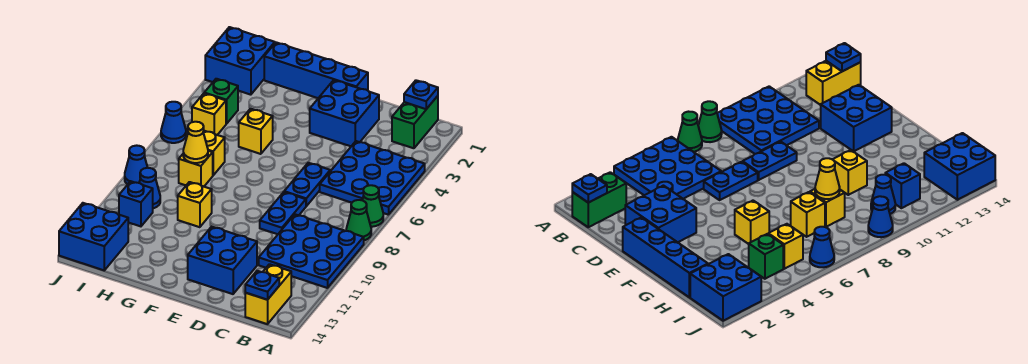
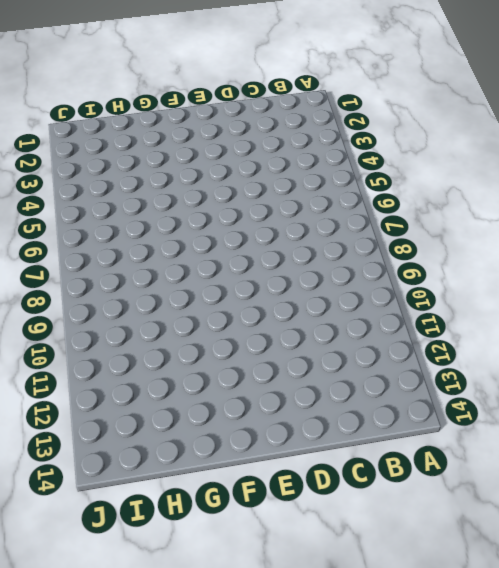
none -> blue 3x3 plate [320,141,425,215]
none -> green 1x1 cone [362,185,383,227]
none -> green 1x1 cone [346,200,371,240]

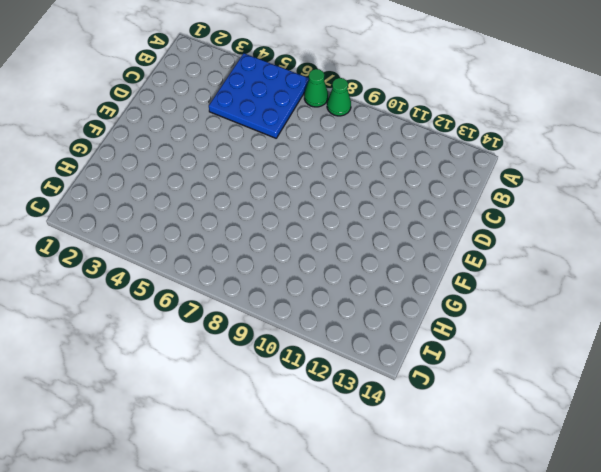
none -> blue 3x3 plate [259,214,364,288]
none -> green 1x2 brick [392,96,438,148]
none -> yellow 1x2 brick [245,264,292,324]

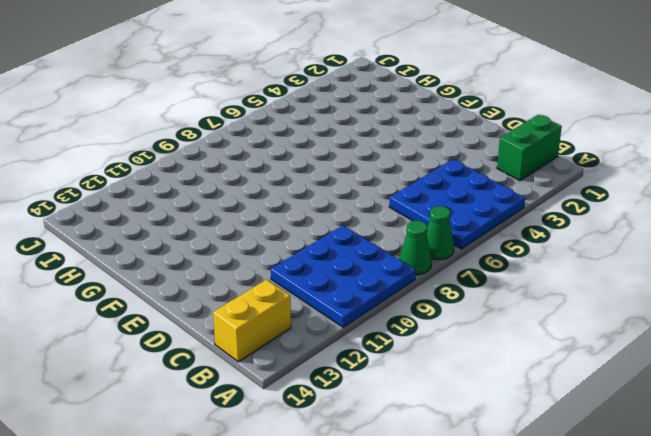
none -> blue 2x2 brick [310,80,379,146]
none -> blue 1x2 plate [284,163,330,206]
none -> blue 1x2 plate [260,192,306,234]

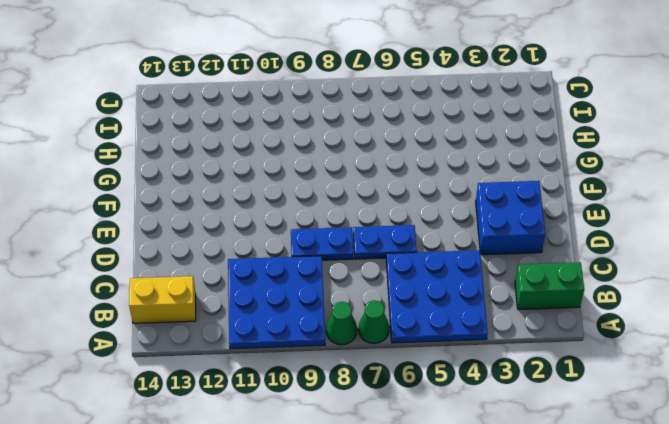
none -> blue 2x2 brick [188,227,257,294]
none -> blue 1x4 brick [264,42,368,98]
none -> yellow 1x1 brick [239,109,273,154]

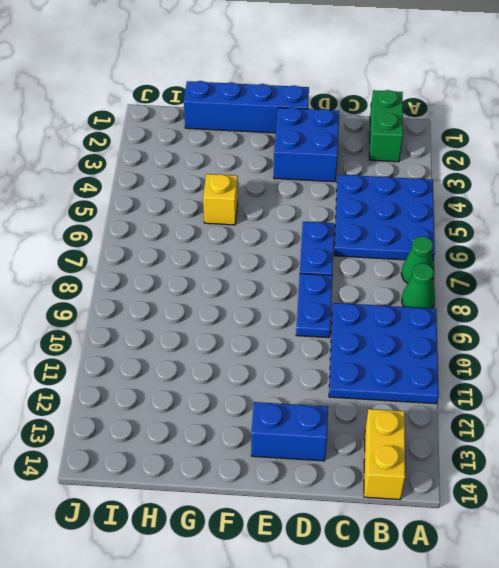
blue 1x2 brick [251,402,328,461] -> blue 2x2 brick [188,227,257,294]
none -> yellow 1x1 brick [178,182,212,227]
none -> yellow 1x1 brick [203,131,225,175]
none -> yellow 1x1 brick [179,151,213,186]

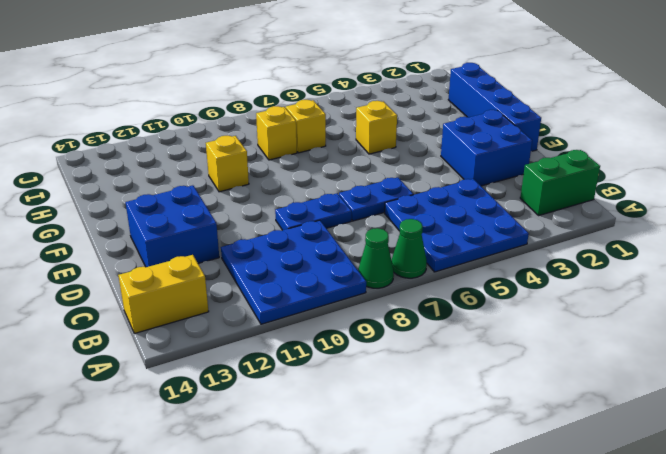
none -> blue 2x2 brick [205,27,275,95]
none -> green 1x1 brick [205,79,238,124]
none -> yellow 1x1 brick [192,93,226,135]

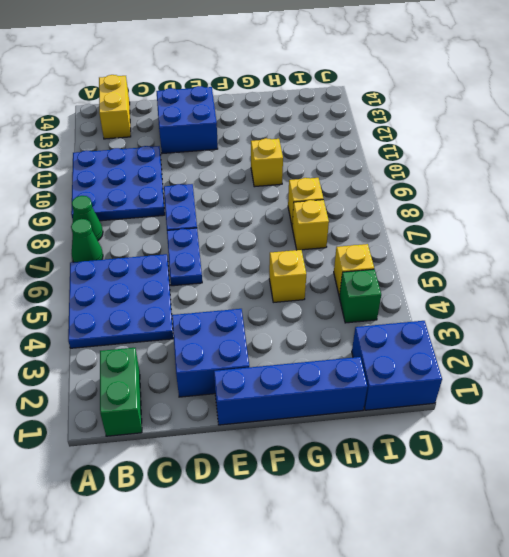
none -> blue 1x1 cone [139,168,160,208]
none -> blue 1x1 brick [119,181,153,226]
none -> blue 2x2 brick [59,203,128,270]

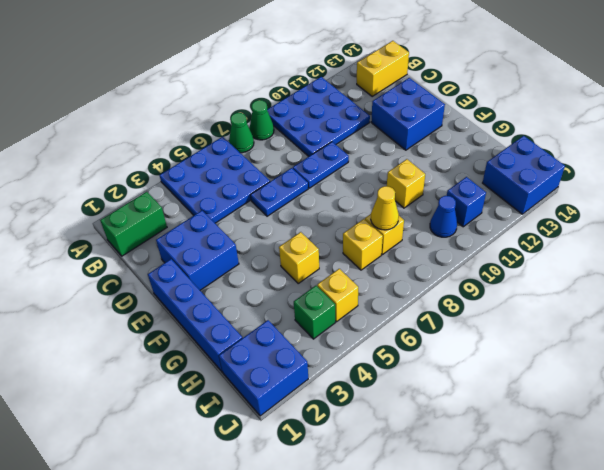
none -> blue 1x1 cone [161,102,186,143]
none -> blue 1x1 cone [125,145,148,184]
none -> blue 1x1 plate [404,80,438,109]

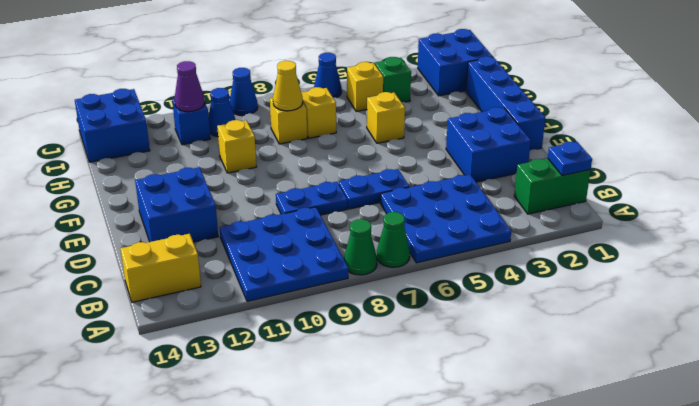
purple 1x1 cone [175,61,205,112] -> none
none -> blue 1x1 plate [245,271,279,300]

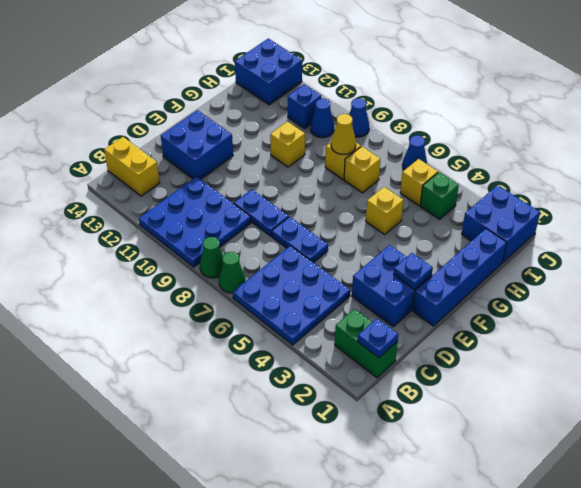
blue 1x1 plate [394,253,433,290] -> blue 1x1 plate moved to [245,271,279,300]

